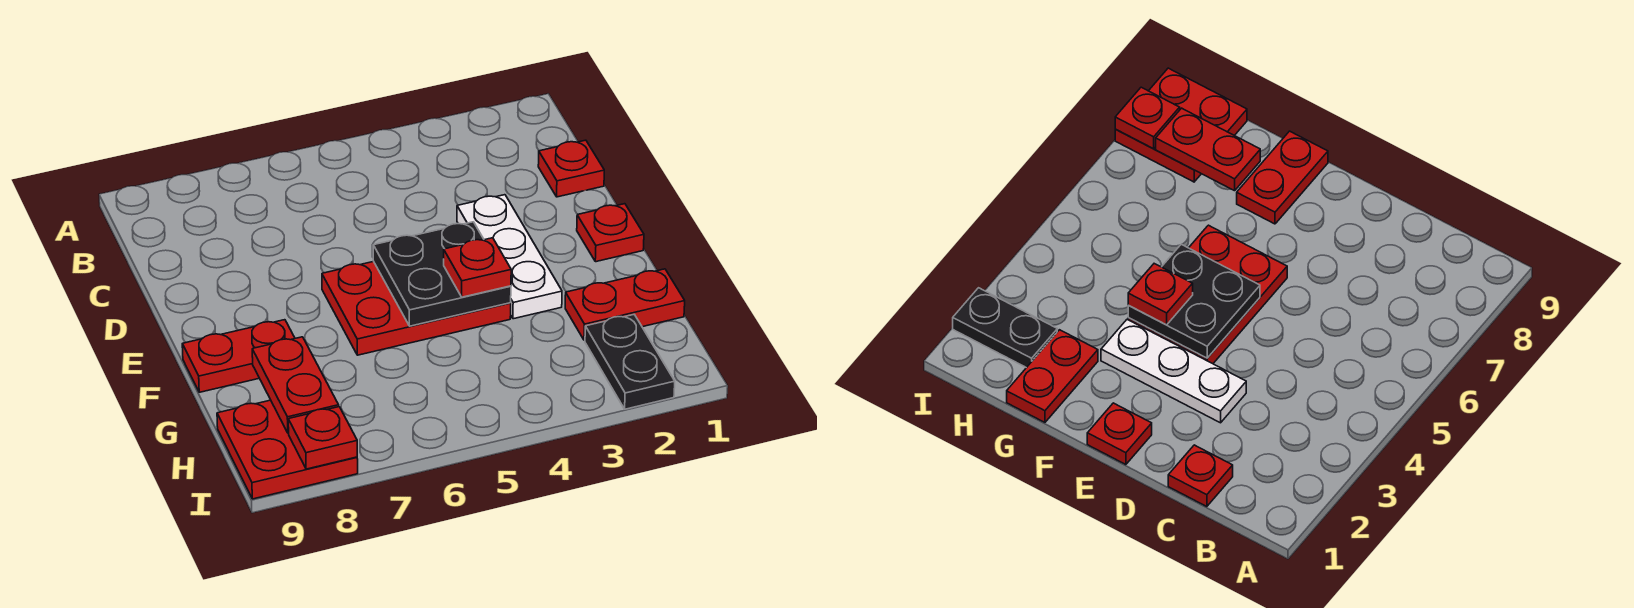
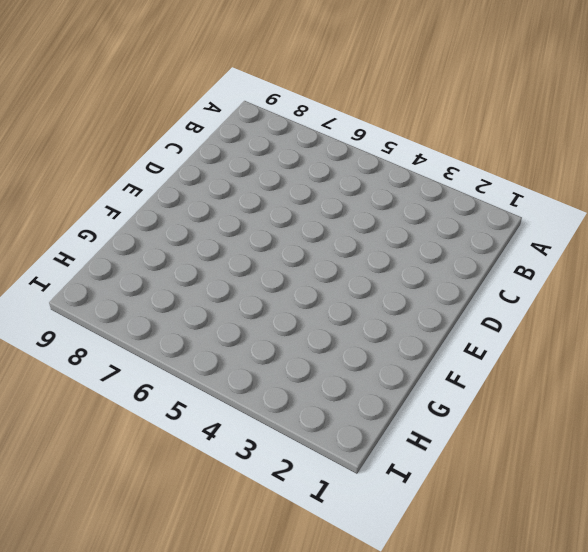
none -> red 1x1 plate [538,140,604,197]
none -> white 1x3 plate [457,195,562,319]
none -> red 1x1 plate [577,204,644,262]

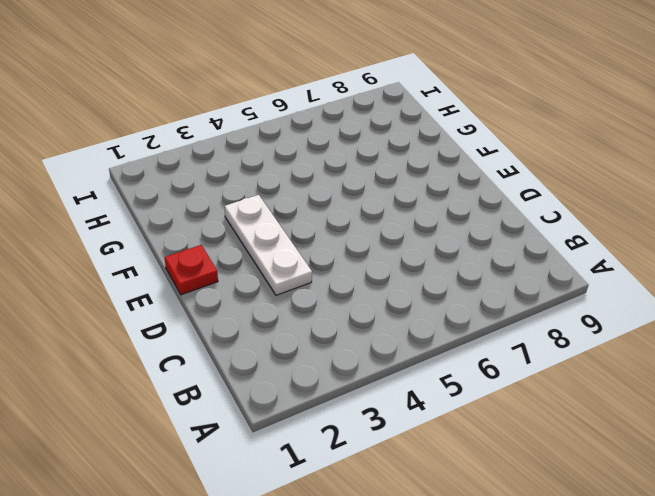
none -> red 1x1 plate [538,140,604,197]
none -> red 2x3 plate [322,262,511,355]
none -> red 1x2 plate [182,320,295,392]

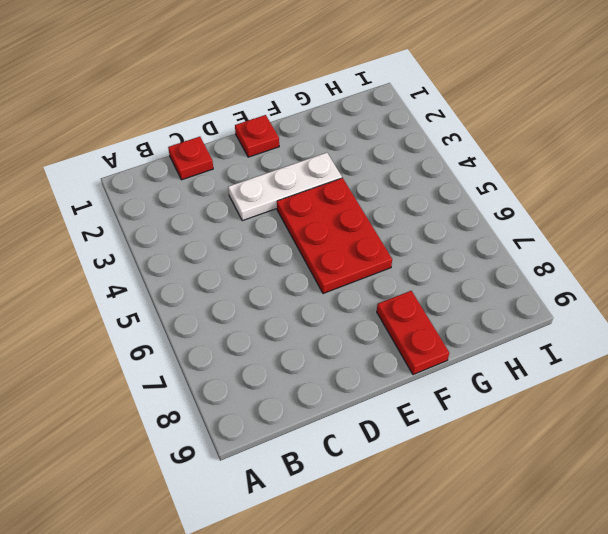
none -> red 1x2 plate [565,269,685,340]
none -> black 1x2 plate [585,315,675,409]
none -> red 2x2 plate [217,400,358,499]

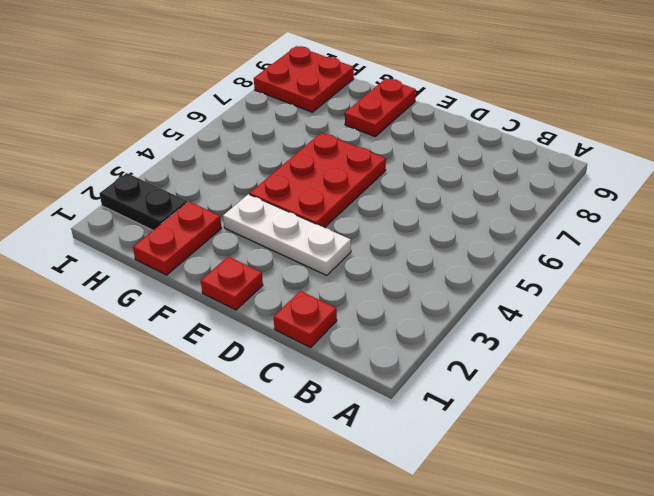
none -> black 2x2 plate [373,222,511,326]
none -> red 1x2 plate [252,337,339,433]
none -> red 1x1 plate [288,407,357,469]

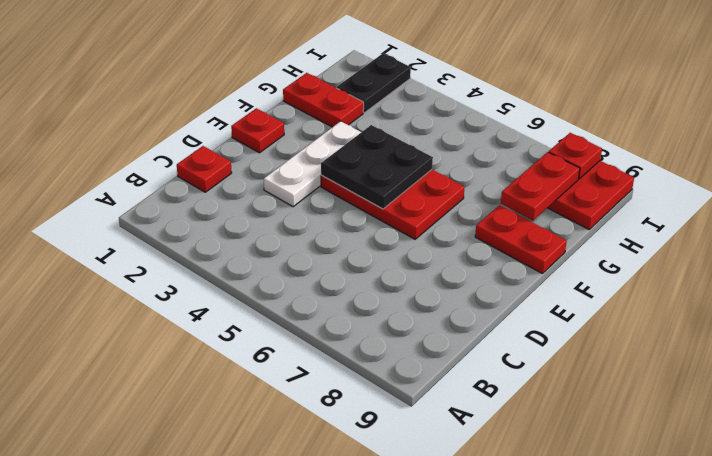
none -> red 1x1 plate [444,238,511,297]

